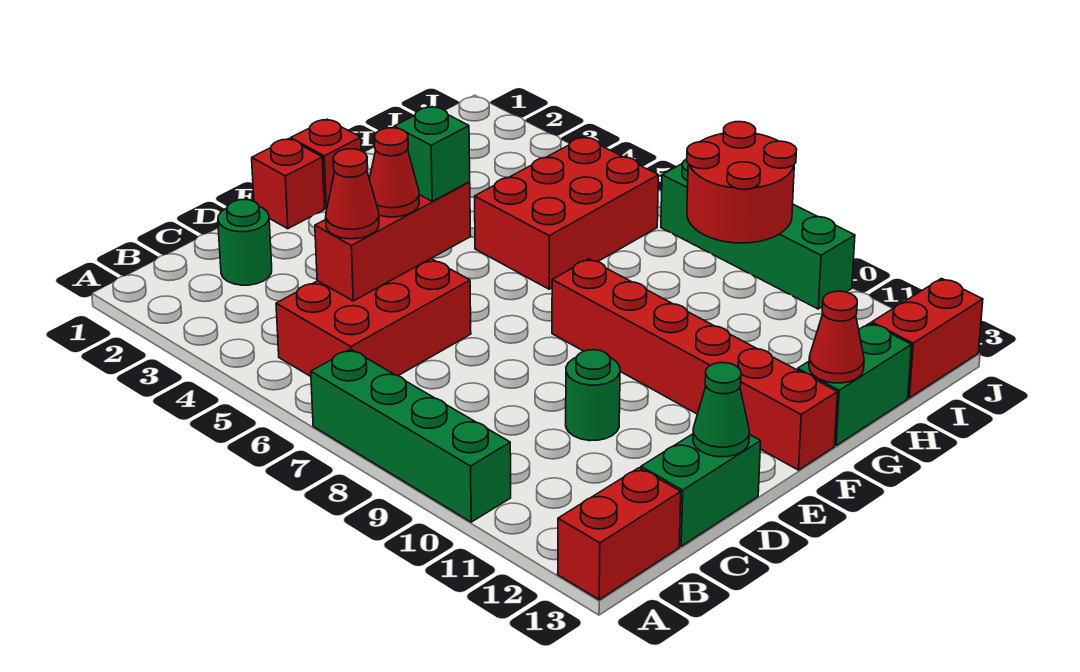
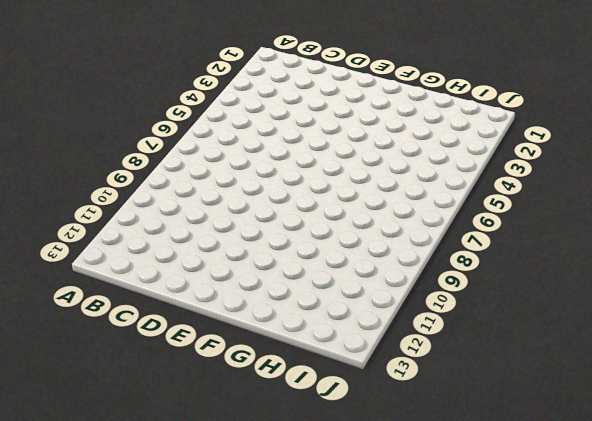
none -> green 1x4 brick [311,349,511,522]
none -> red 1x2 brick [558,468,681,600]
none -> red 2x3 brick [276,259,471,376]

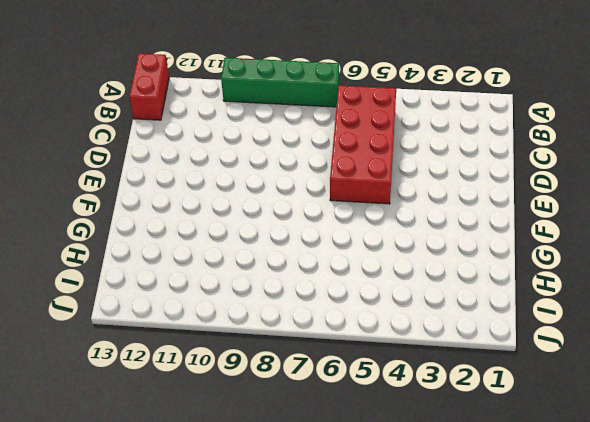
red 2x4 brick [330,85,396,204] -> red 2x3 brick [276,259,471,376]
none -> green 1x1 round brick [218,199,272,285]
none -> green 1x2 brick [641,434,761,546]
none -> green 1x1 round brick [566,350,620,441]

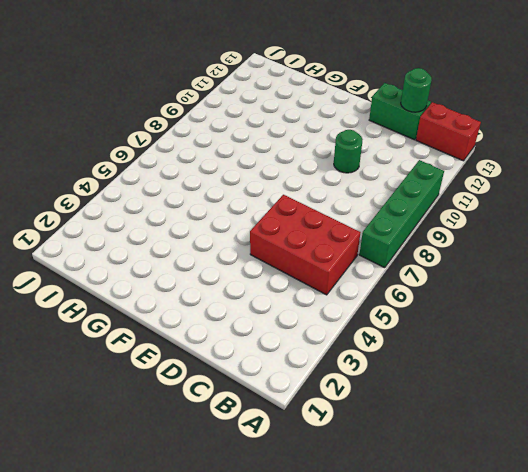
green 1x1 round brick [401,68,432,112] -> green 1x1 round brick moved to [218,199,272,285]
none -> red 1x1 brick [252,139,325,229]
none -> red 1x1 brick [291,119,361,208]
none -> red 1x6 brick [552,259,837,470]

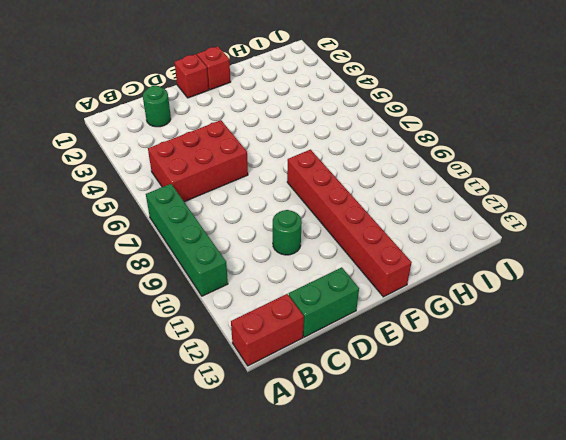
none -> red 2x3 brick [475,137,658,289]
none -> green 1x2 brick [798,323,911,445]
none -> red 1x2 brick [872,278,983,398]

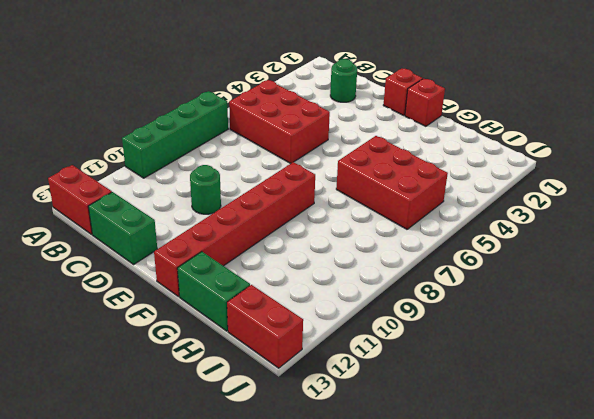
none -> green 1x4 brick [661,159,855,309]
none -> red 1x3 brick [315,182,471,301]
none -> green 1x1 cone [693,363,749,457]

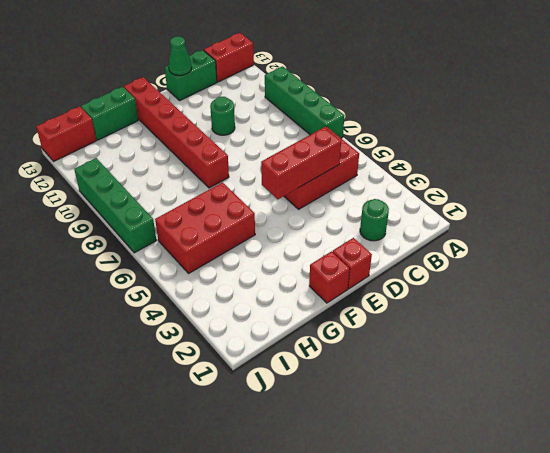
none -> red 1x1 cone [809,291,864,383]
none -> red 2x2 round brick [687,122,797,243]
none -> red 1x1 cone [326,149,379,239]

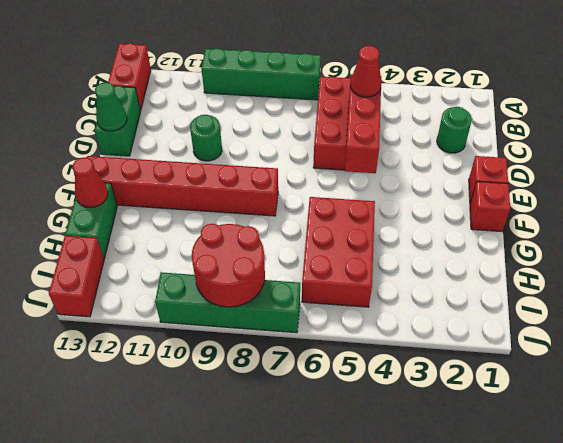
none -> red 1x1 cone [369,128,419,217]
none -> green 1x1 brick [394,107,470,201]

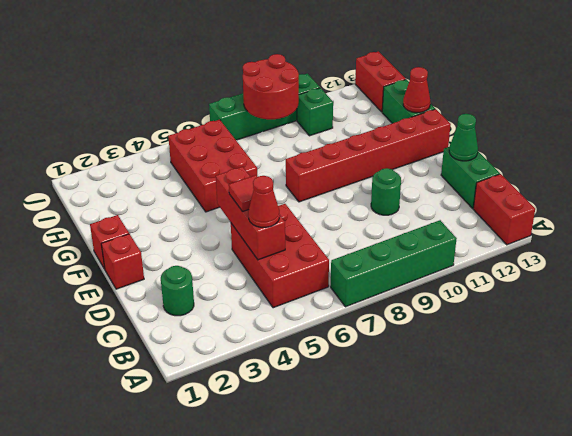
red 1x1 tile [229,175,258,212] -> red 1x1 cone [369,128,419,217]
green 1x1 brick [297,88,333,136] -> green 1x1 brick moved to [394,107,470,201]

